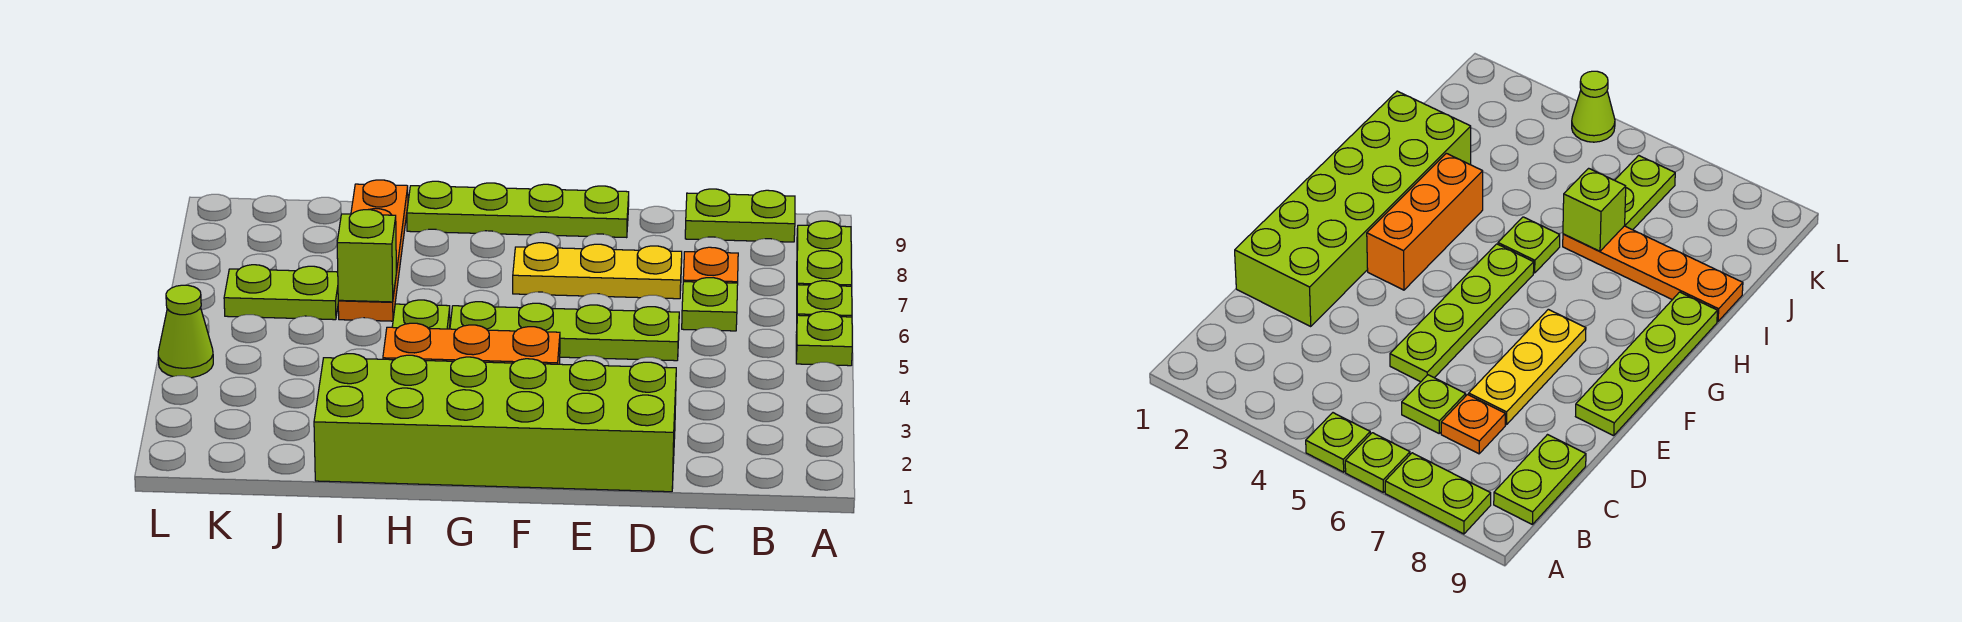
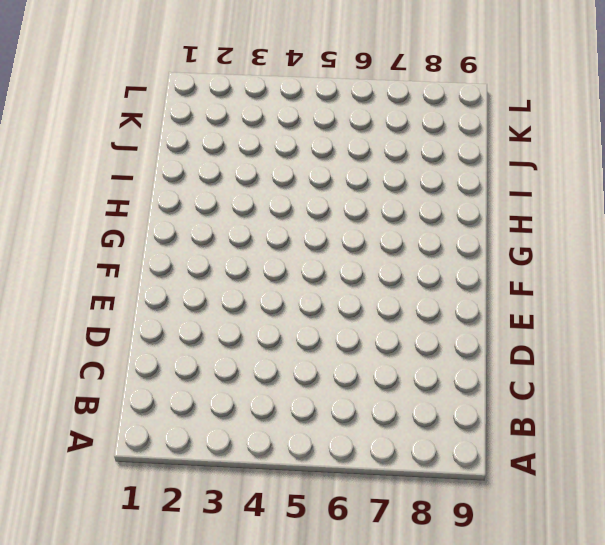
none -> lime 1x1 plate [796,311,852,366]
none -> lime 1x1 plate [797,281,852,317]
none -> lime 1x2 plate [797,221,852,286]

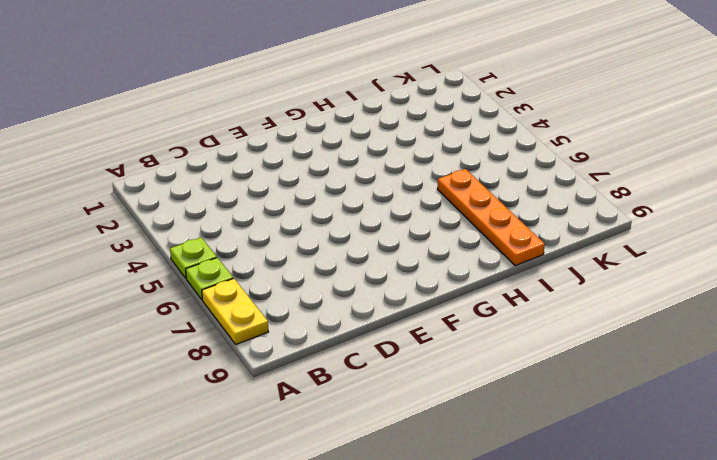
yellow 1x2 plate [202,278,268,344] -> lime 1x2 plate [797,221,852,286]
none -> lime 1x2 plate [685,189,795,242]
none -> lime 1x1 plate [682,278,738,331]
none -> orange 1x1 plate [683,247,738,283]

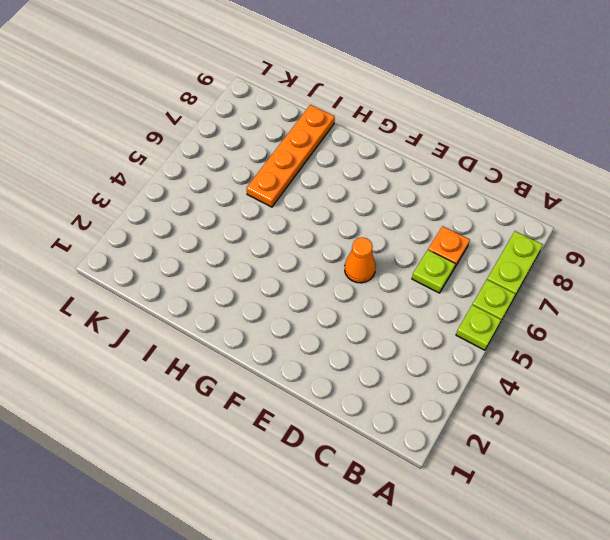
orange 1x1 cone [345,237,376,283] -> lime 1x4 plate [450,302,679,361]
none -> lime 1x2 plate [685,189,795,242]
none -> lime 2x6 brick [314,354,676,492]
none -> yellow 1x3 plate [513,243,682,299]

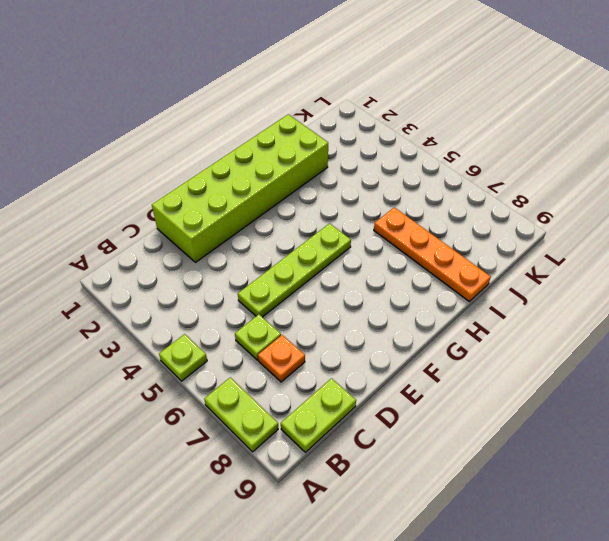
none -> lime 1x1 plate [797,281,852,317]
none -> yellow 1x3 plate [513,243,682,299]
none -> lime 1x4 plate [407,181,629,238]

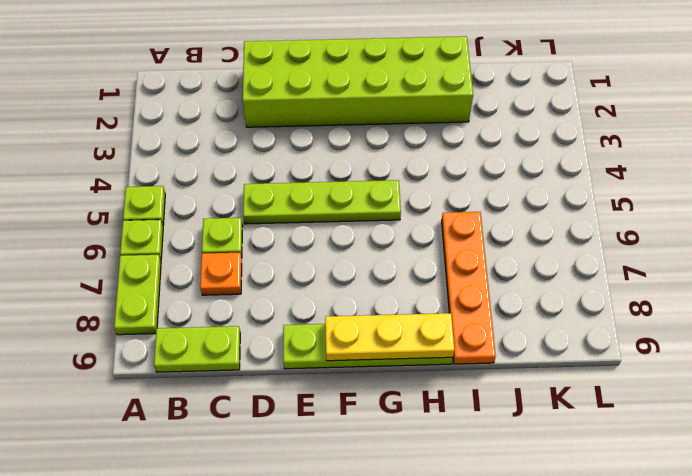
yellow 1x3 plate [325,313,454,361] -> yellow 1x3 plate moved to [513,243,682,299]
none -> orange 1x3 brick [383,323,560,364]
none -> lime 1x1 plate [392,300,450,329]
none -> lime 1x2 plate [224,265,338,320]

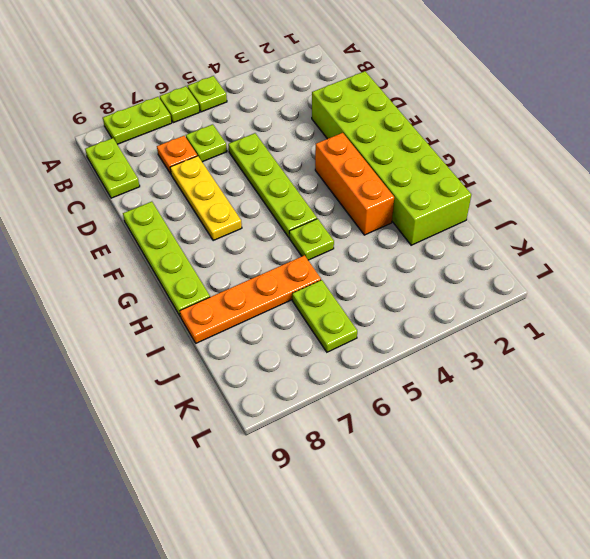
none -> lime 1x1 cone [158,285,213,378]
none -> lime 1x1 brick [337,210,396,302]

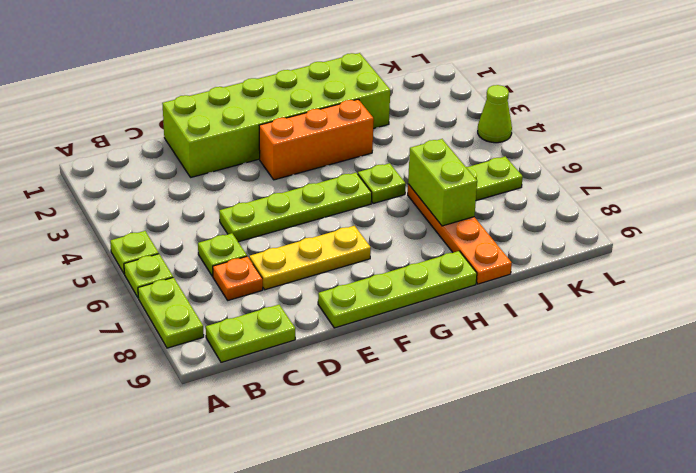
lime 1x2 brick [408,139,477,226] -> lime 1x1 brick [337,210,396,302]

